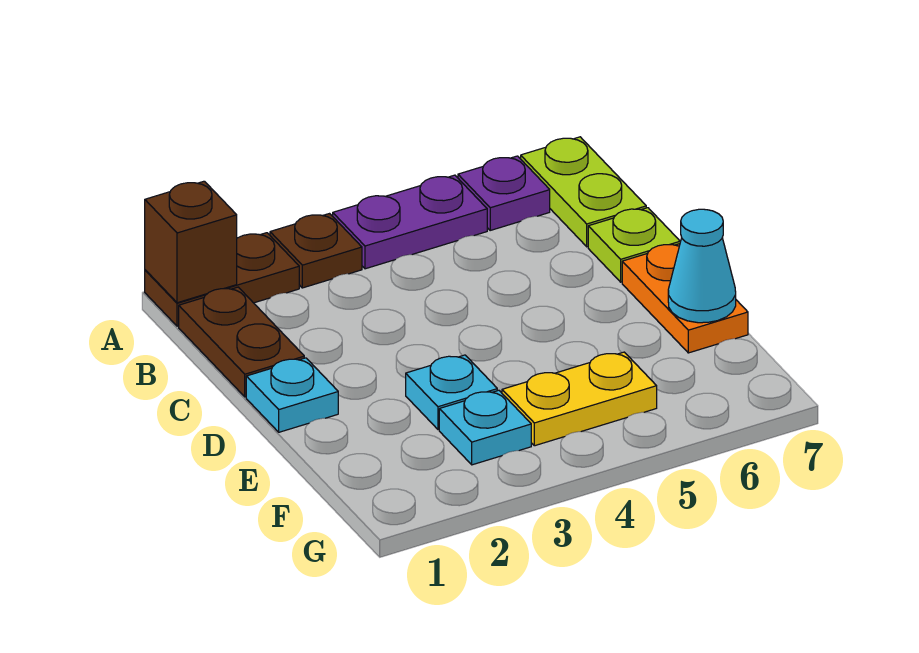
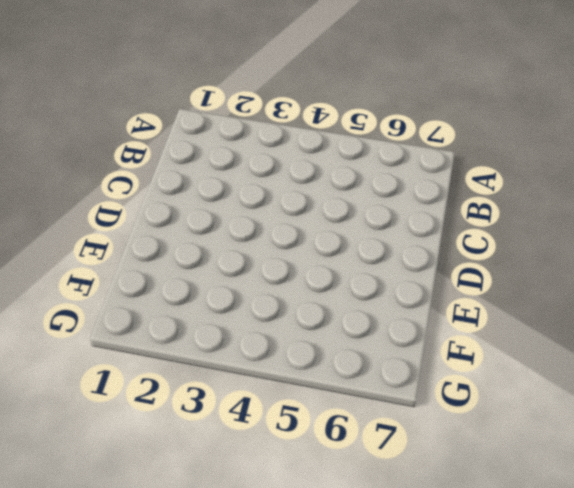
none -> brown 1x2 plate [145,233,299,326]
none -> brown 1x1 plate [270,214,362,288]
none -> purple 1x2 plate [333,175,487,269]

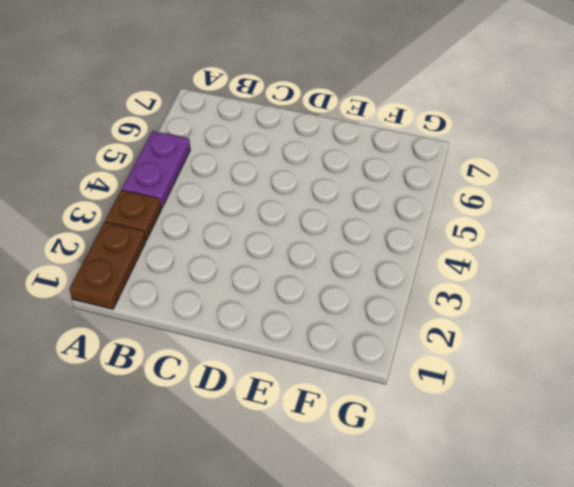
none -> purple 1x1 plate [458,156,550,230]
none -> lime 1x2 plate [521,137,646,247]
none -> brown 1x2 plate [179,287,304,397]

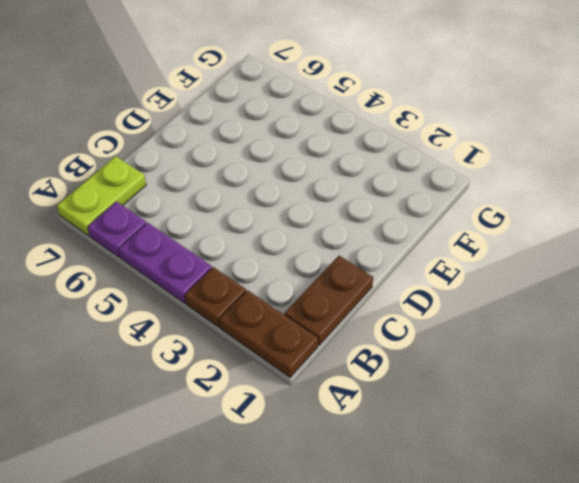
none -> lime 1x1 plate [588,208,680,282]
none -> cyan 1x1 plate [246,358,338,432]
none -> orange 1x2 plate [622,244,748,353]

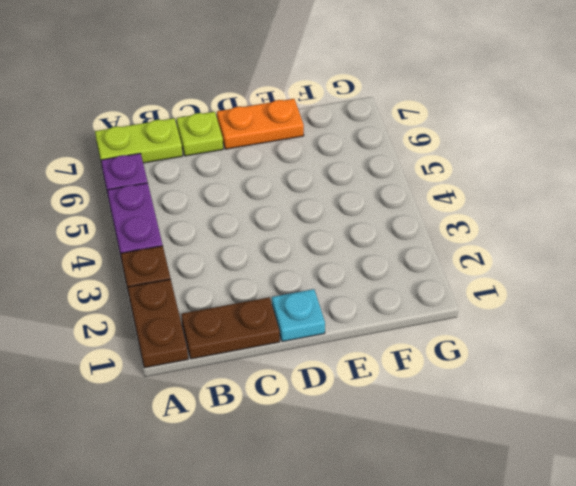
none -> cyan 1x1 plate [406,355,497,429]
none -> cyan 1x1 plate [439,390,531,465]
none -> yellow 1x2 plate [502,352,657,446]

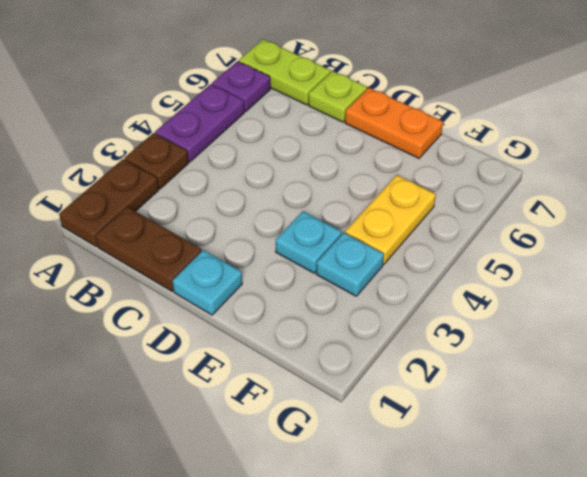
none -> brown 1x1 brick [145,181,237,303]
none -> cyan 1x1 cone [668,209,736,323]

